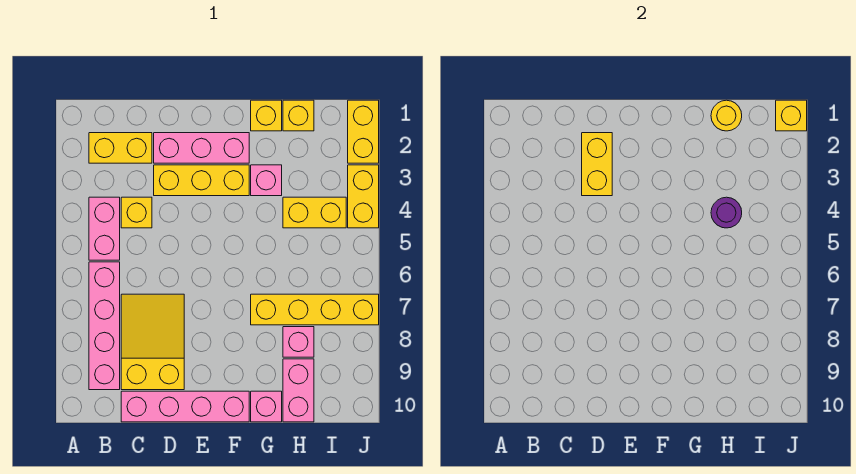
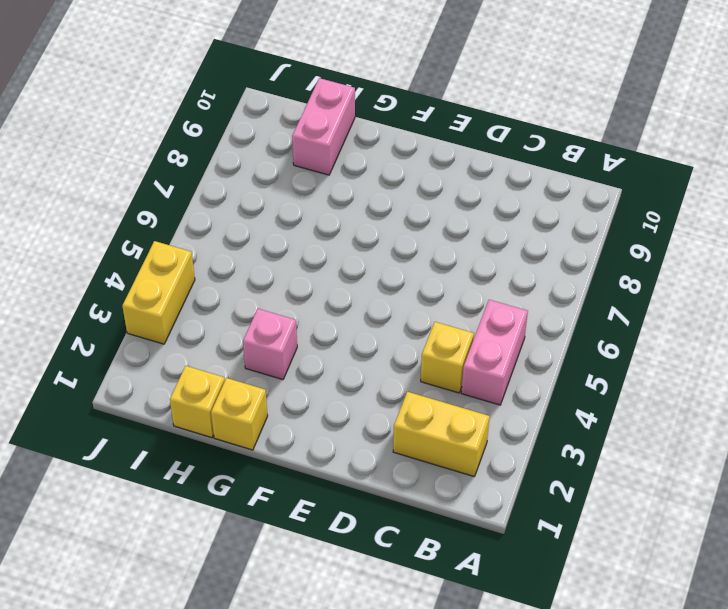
none -> pink 1x4 brick [89,262,120,390]
none -> yellow 2x3 slope [121,294,184,390]
none -> pink 1x4 brick [121,391,249,422]

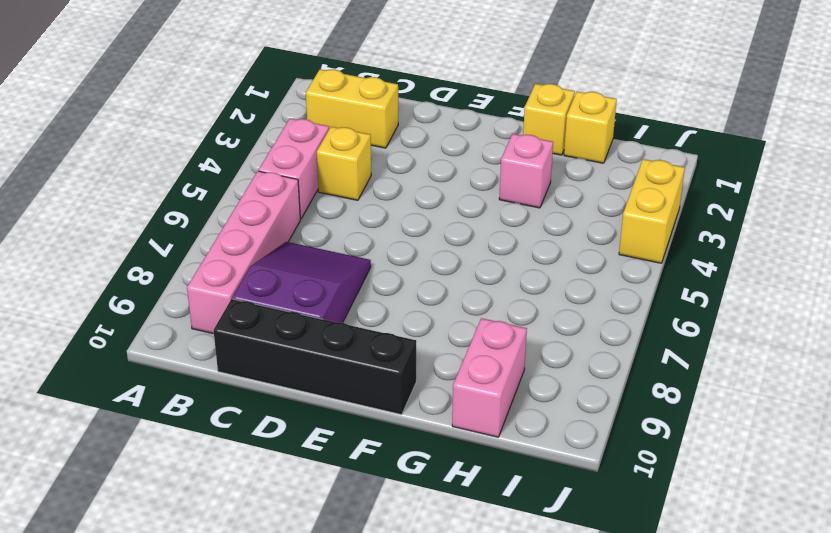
purple 2x3 slope [232,242,371,323] -> yellow 2x3 slope [121,294,184,390]
black 1x4 brick [214,299,416,415] -> pink 1x4 brick [121,391,249,422]
none -> pink 1x3 brick [154,133,249,163]
none -> yellow 1x3 brick [154,165,249,196]
none -> yellow 1x4 brick [251,294,379,325]

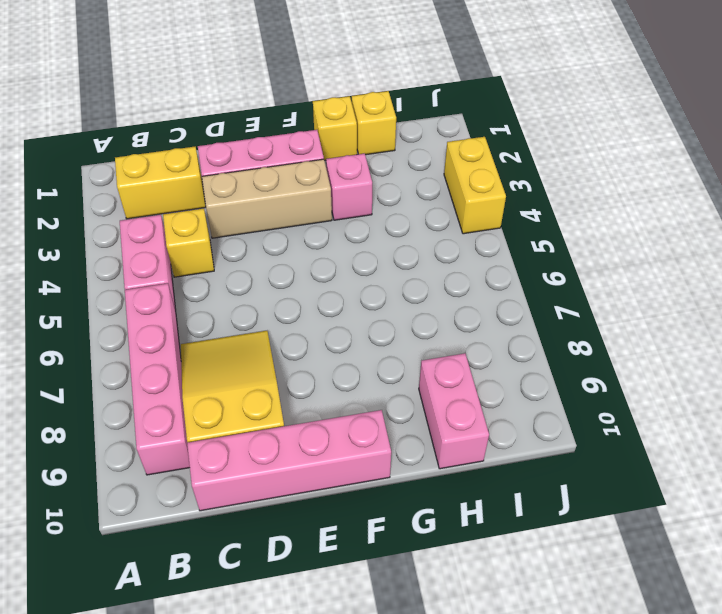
tan 1x3 brick [202,159,332,238] -> yellow 1x3 brick [154,165,249,196]
none -> yellow 1x4 brick [251,294,379,325]
none -> pink 1x1 brick [251,391,282,422]
none -> yellow 1x2 brick [283,197,346,228]

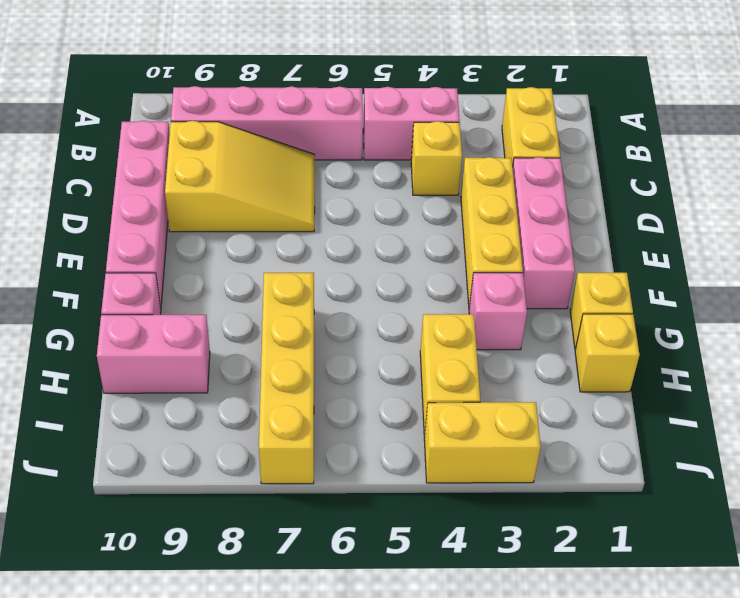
none -> pink 1x1 brick [283,327,314,357]
none -> yellow 1x2 brick [348,100,379,163]
none -> yellow 1x2 brick [582,133,612,196]

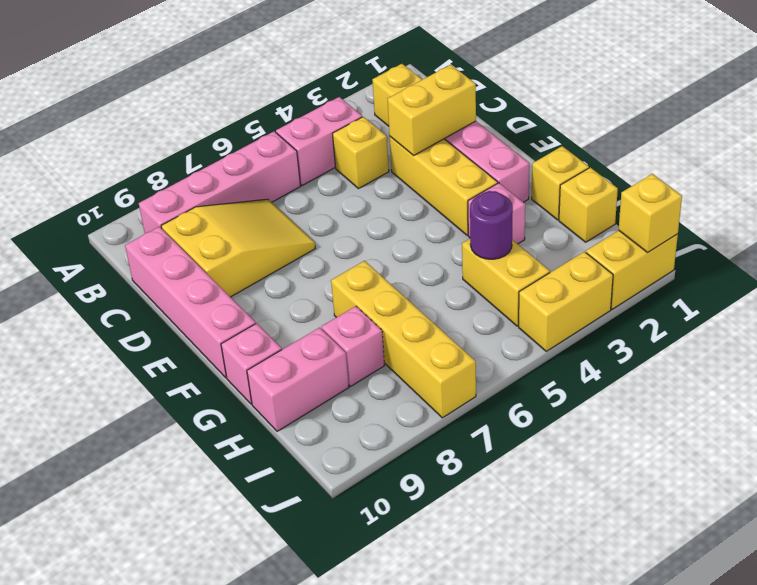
none -> yellow 1x1 round brick [711,100,742,131]

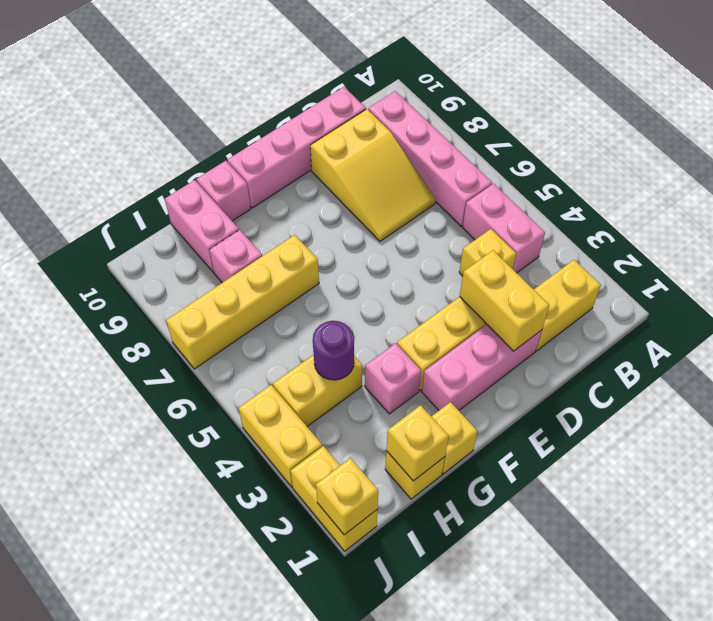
yellow 1x1 brick [386,405,449,481] -> yellow 1x1 round brick [711,100,742,131]

